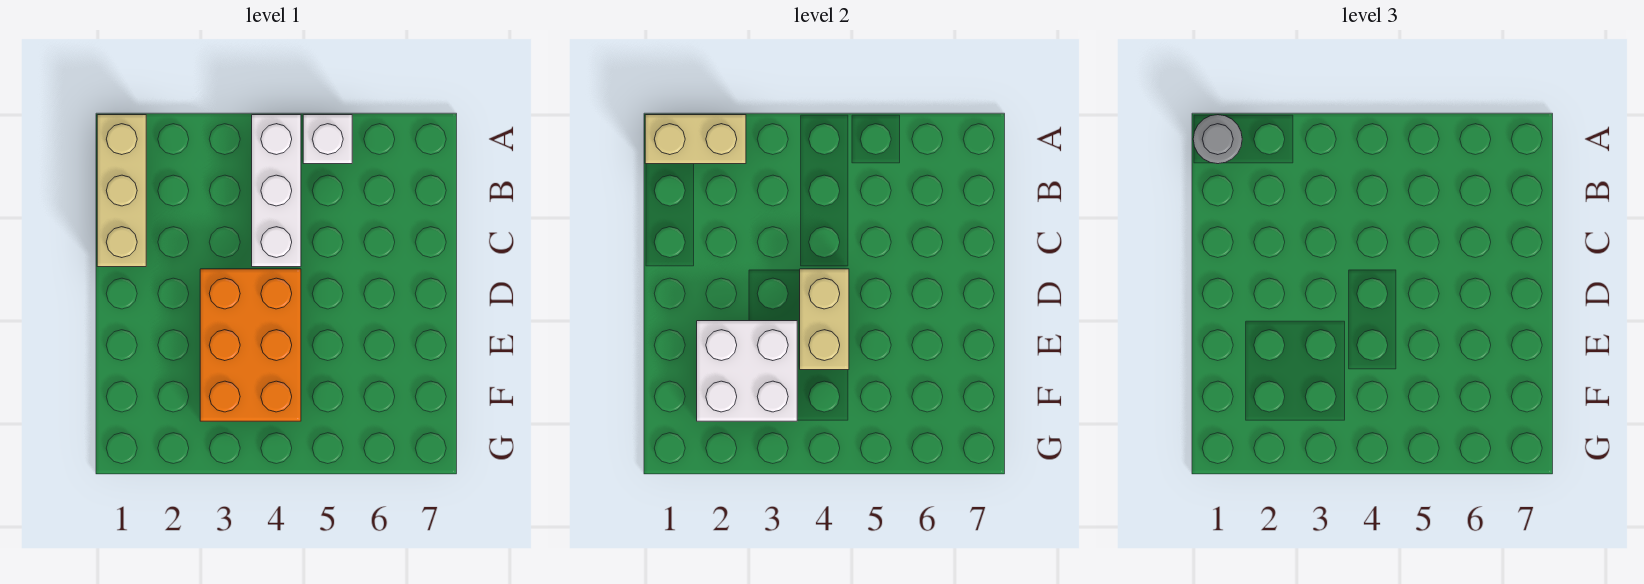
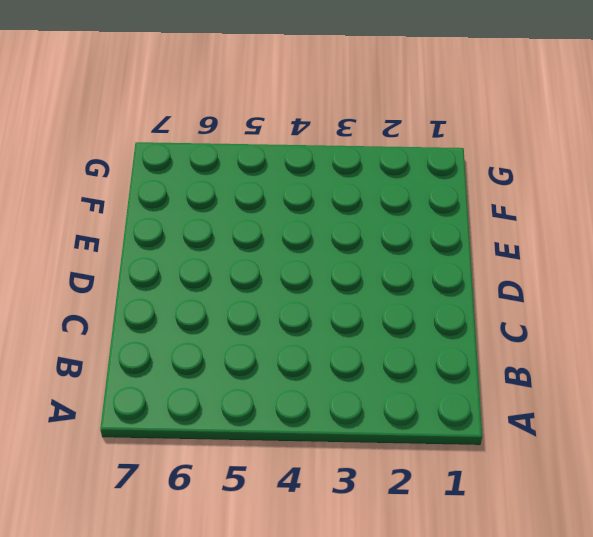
none -> tan 1x3 brick [97,115,146,267]
none -> white 1x3 brick [252,115,301,267]

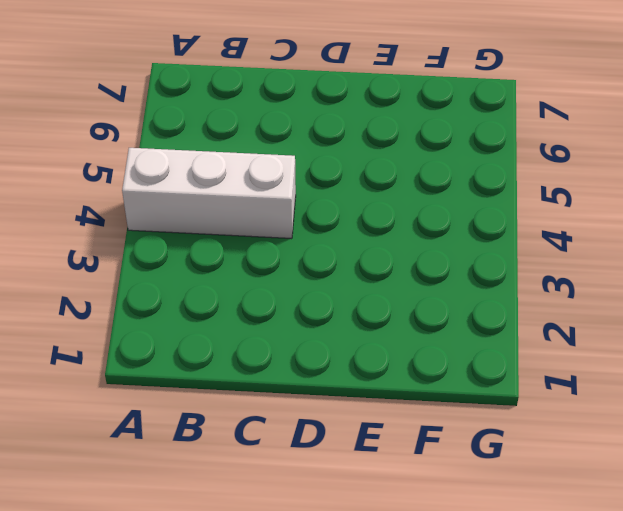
none -> tan 1x3 brick [97,115,146,267]
none -> white 1x1 brick [303,115,352,164]

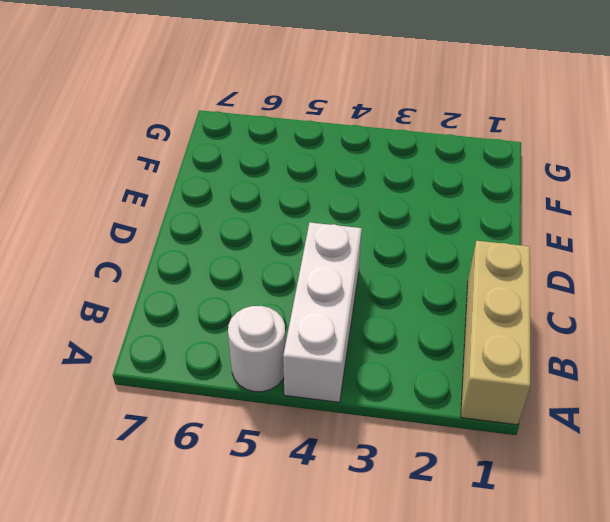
white 1x1 round brick [228,306,286,392] -> white 1x1 brick [303,115,352,164]
none -> orange 2x3 brick [200,269,301,421]
none -> tan 1x2 brick [645,115,746,164]

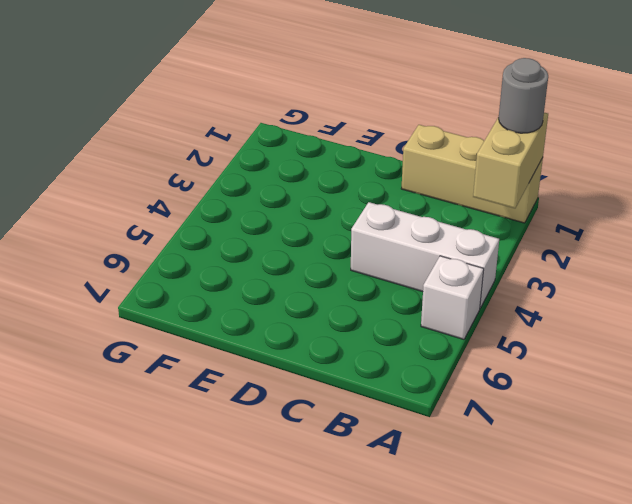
none -> orange 2x3 brick [200,269,301,421]
none -> tan 1x2 brick [800,269,849,370]

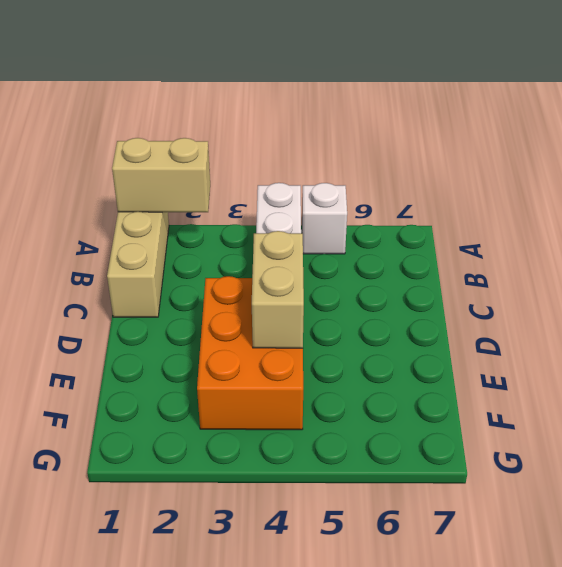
none -> white 2x2 brick [697,321,797,421]
none -> grey 1x1 round brick [1193,115,1242,164]

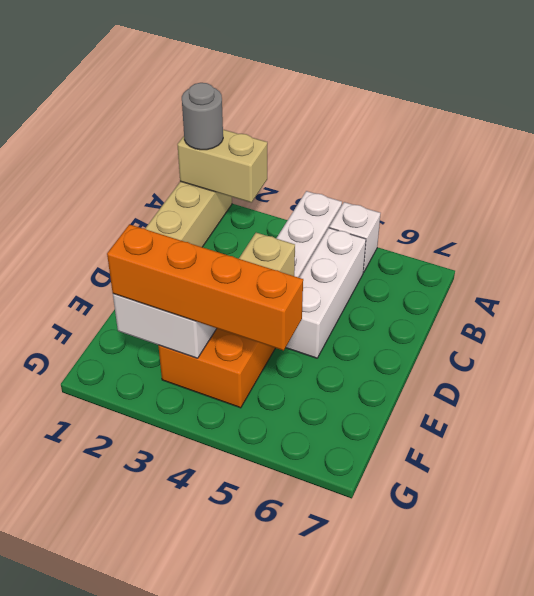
white 1x3 brick [286,228,366,358] -> none
orange 1x4 brick [107,224,303,351] -> none

